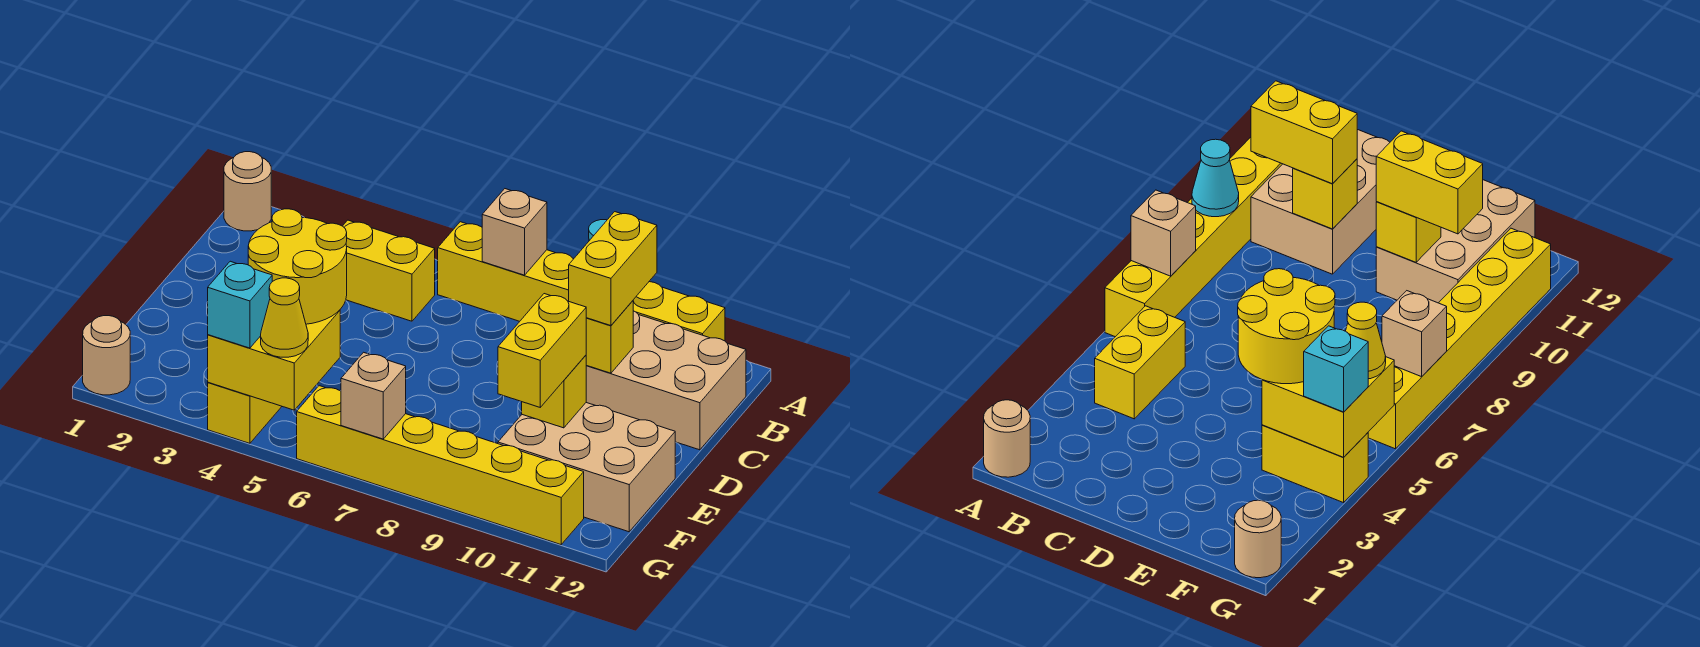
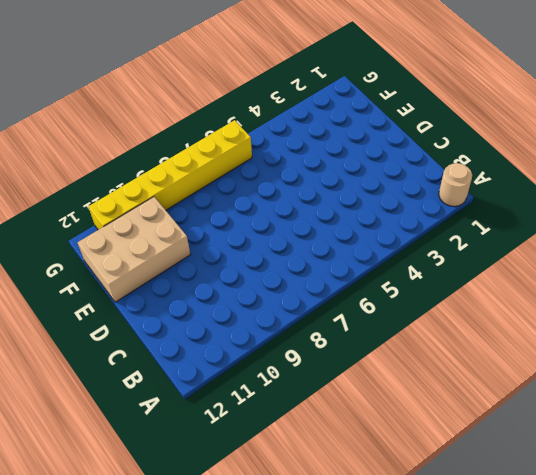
none -> yellow 1x6 brick [438,222,725,341]
none -> yellow 1x2 brick [343,220,435,321]
none -> tan 2x3 brick [586,311,746,450]

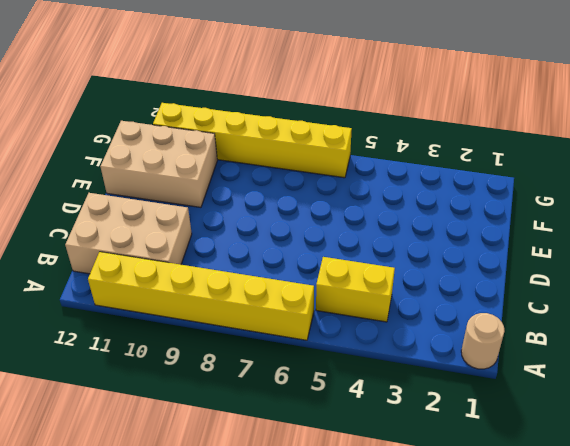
none -> yellow 1x2 brick [208,382,282,443]
none -> tan 1x1 round brick [83,316,130,395]
none -> tan 1x1 brick [482,189,547,275]

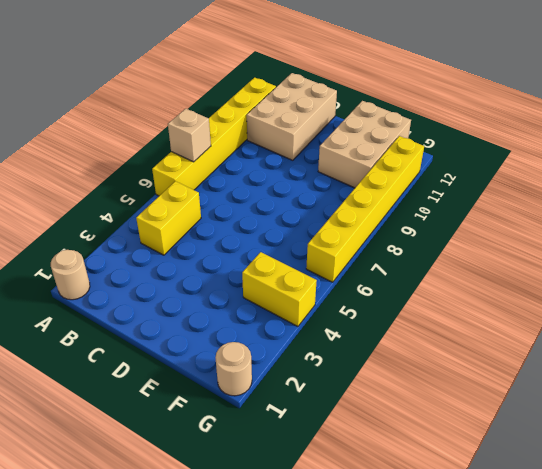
none -> cyan 1x1 cone [1192,139,1239,217]
none -> yellow 1x1 brick [586,301,633,373]
none -> yellow 1x1 brick [522,355,586,428]

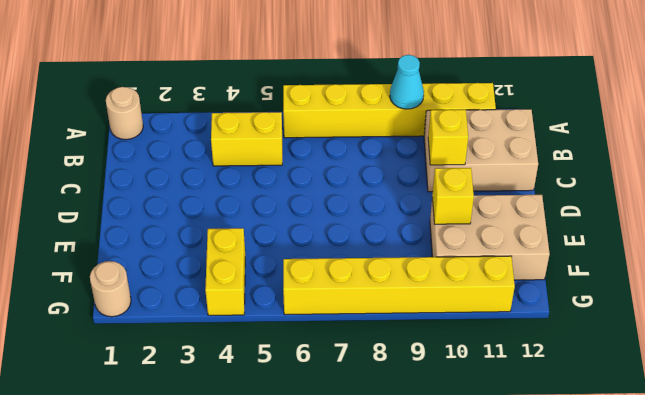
none -> tan 1x1 brick [482,189,547,275]
none -> yellow 2x2 brick [208,310,340,410]
none -> tan 1x1 brick [341,352,406,439]

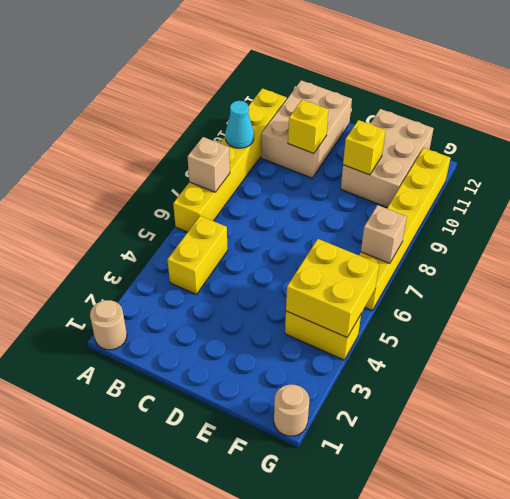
none -> yellow 1x2 brick [569,212,657,326]
none -> yellow 2x2 round brick [248,209,347,324]
none -> yellow 1x2 brick [498,294,586,407]

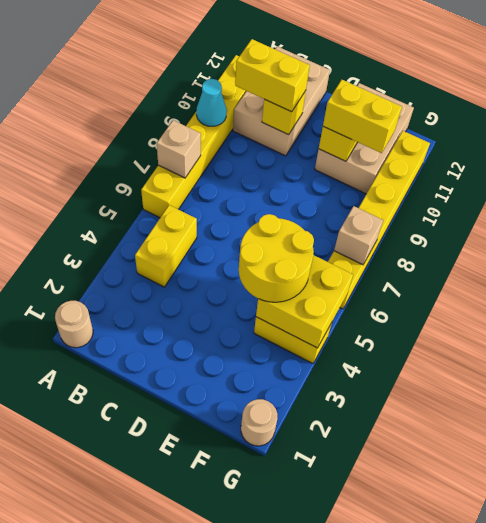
none -> cyan 1x1 brick [208,261,272,348]
none -> yellow 1x1 cone [261,278,308,357]

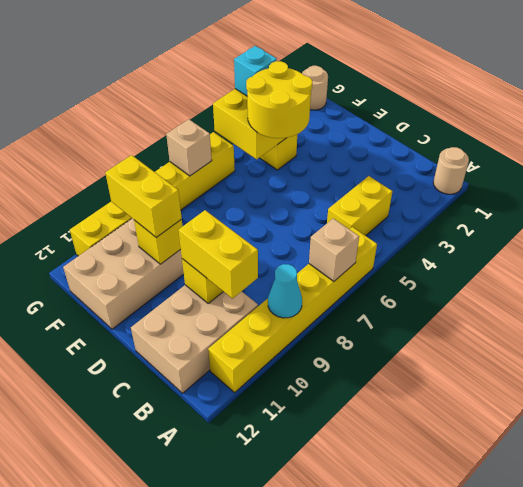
none -> yellow 1x1 cone [261,278,308,357]

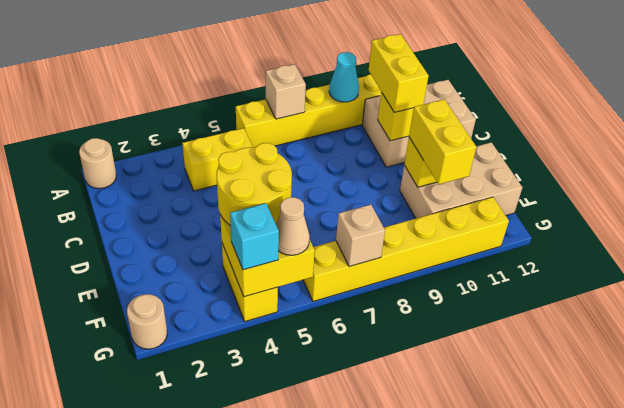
tan 1x1 cone [276,197,310,255] -> yellow 1x1 cone [261,278,308,357]

